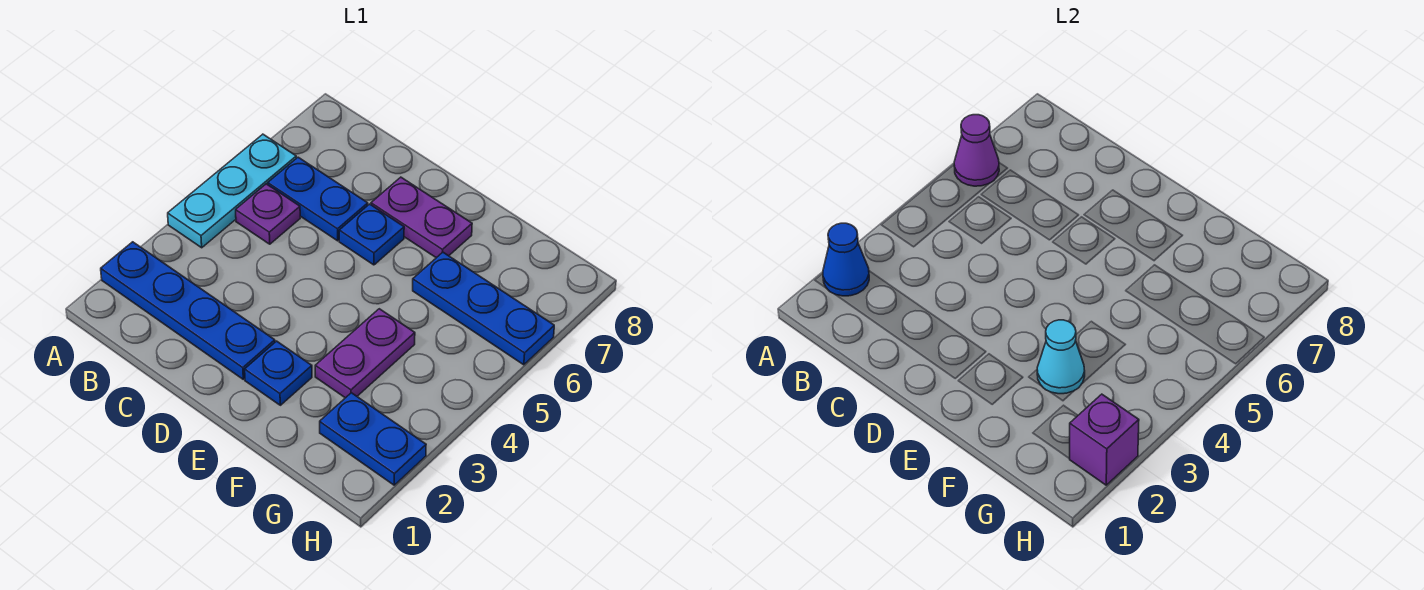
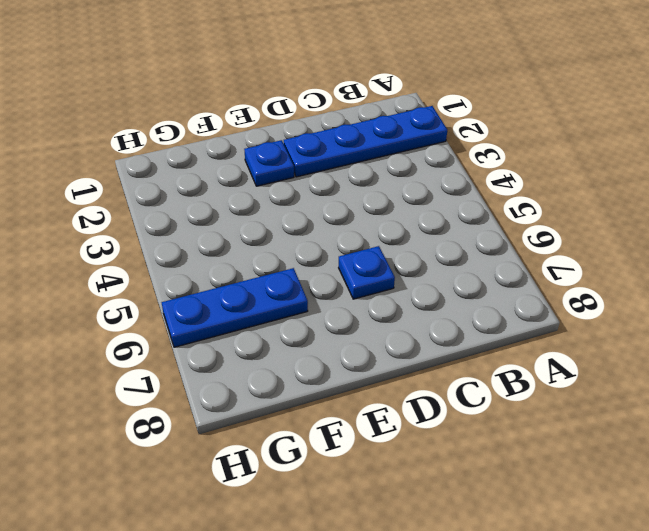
none -> cyan 1x3 plate [168,134,296,248]
none -> purple 1x1 plate [236,184,300,244]
none -> blue 1x2 plate [268,157,368,241]

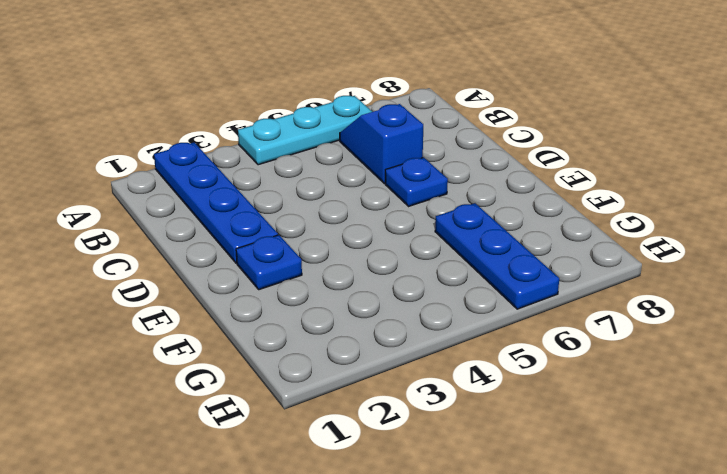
blue 1x2 slope [340,104,423,183] -> blue 1x2 plate [268,157,368,241]
none -> purple 1x1 plate [236,184,300,244]
none -> purple 1x2 plate [371,177,472,258]
none -> purple 1x2 plate [315,309,415,398]

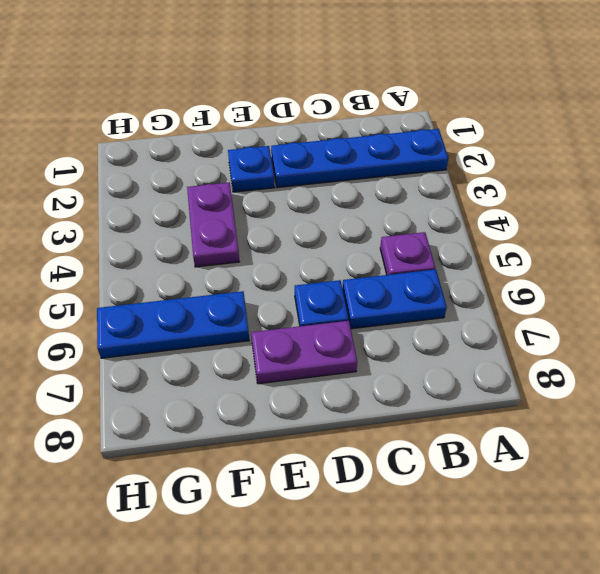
none -> cyan 1x3 plate [168,134,296,248]
none -> blue 1x2 plate [320,393,426,485]
none -> blue 1x1 cone [823,223,869,296]

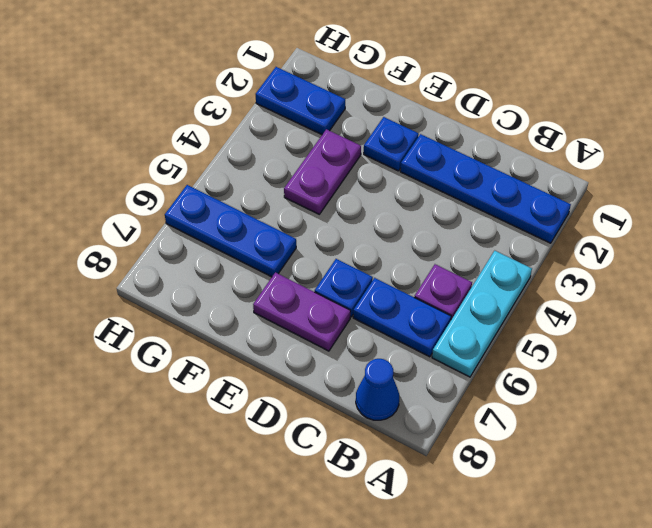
blue 1x1 cone [356,359,399,420] -> blue 1x1 cone moved to [823,223,869,296]
none -> purple 1x1 cone [954,115,999,186]
none -> cyan 1x1 cone [1037,320,1085,394]
none -> purple 1x1 brick [1070,394,1139,485]

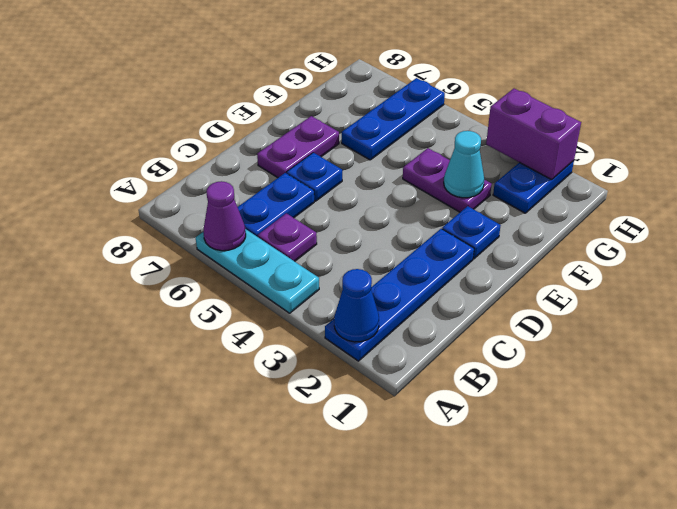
purple 1x2 brick [486,89,581,180] -> purple 1x1 brick [1070,394,1139,485]

